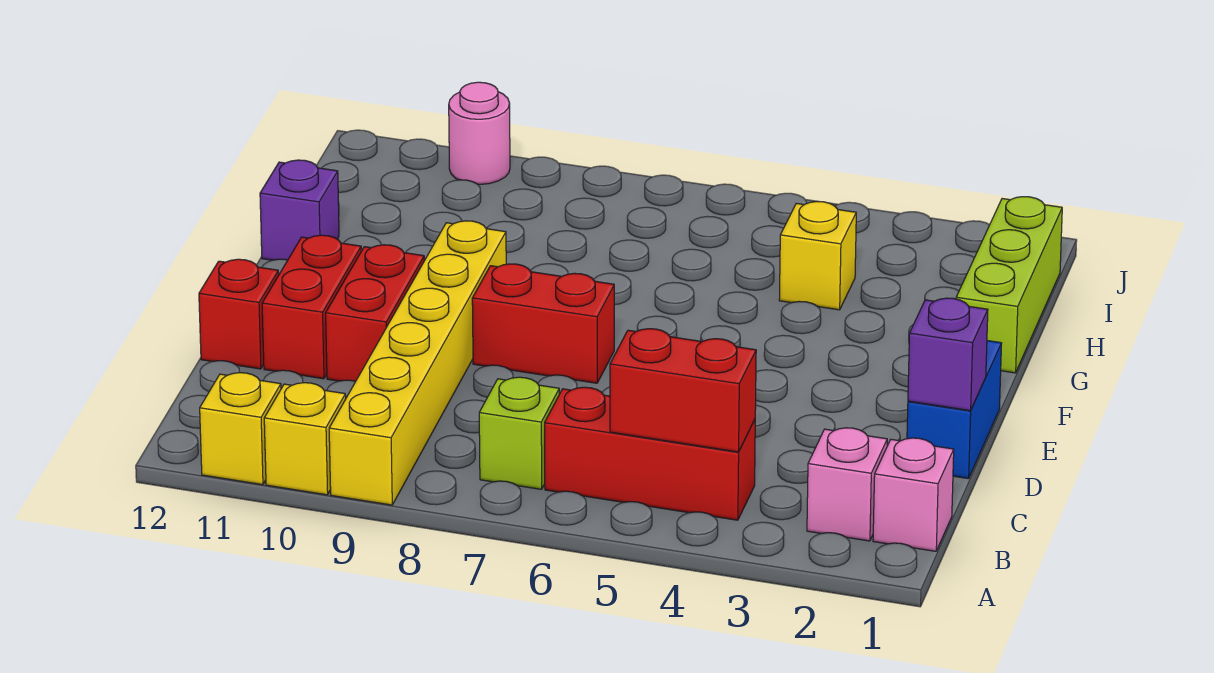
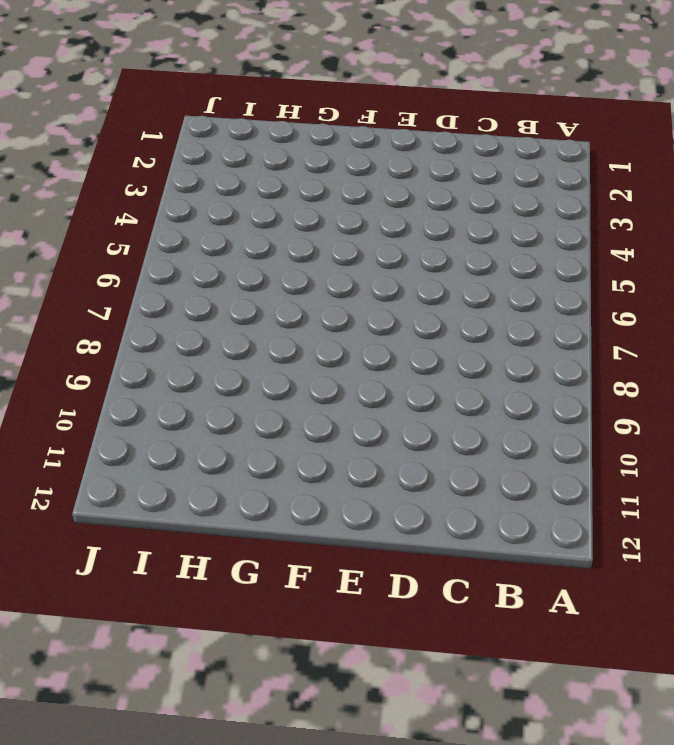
none -> yellow 1x6 brick [329,221,506,505]
none -> yellow 1x1 brick [264,383,346,495]
none -> yellow 1x1 brick [200,373,281,485]

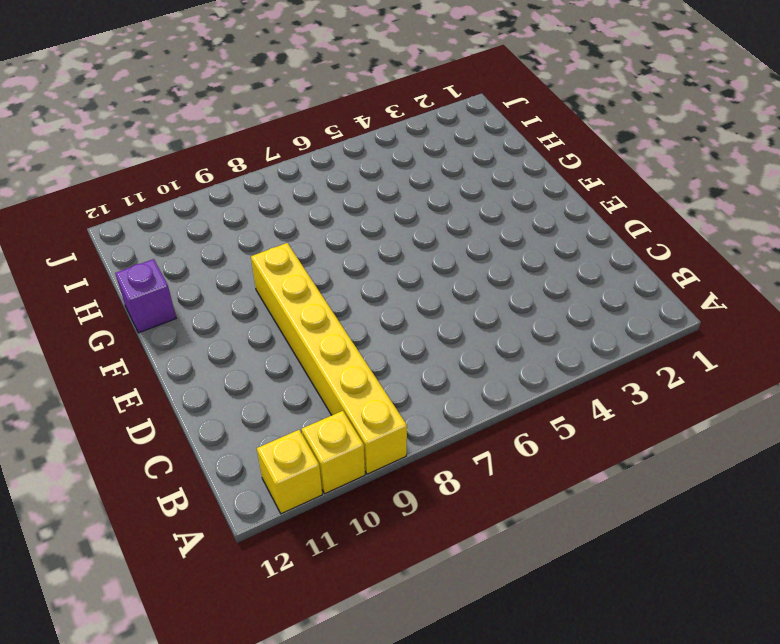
none -> pink 1x1 brick [873,438,954,551]
none -> pink 1x1 brick [807,428,887,541]
none -> red 1x3 brick [545,387,755,520]

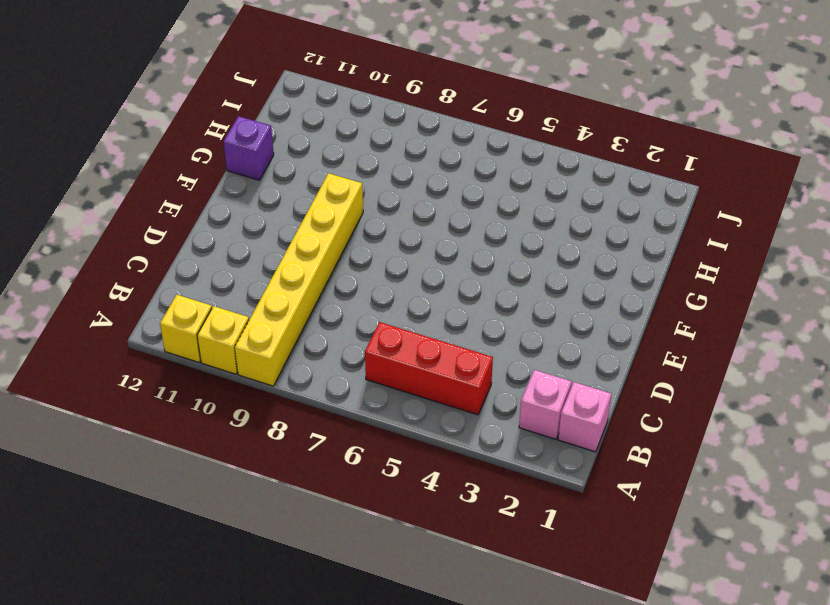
none -> lime 1x1 brick [479,377,559,489]
none -> blue 1x2 brick [907,341,1002,479]
none -> red 1x2 brick [326,245,424,381]

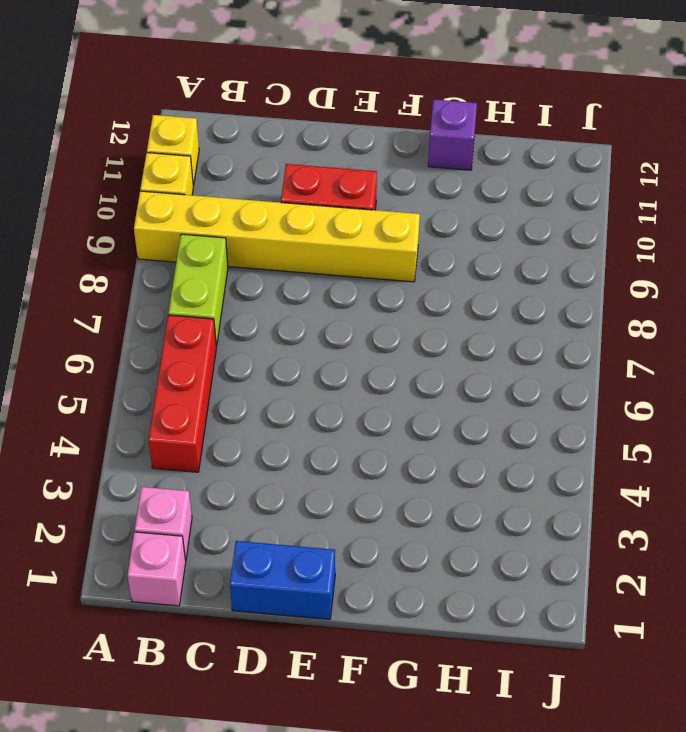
lime 1x2 brick [168,234,228,346] -> lime 1x1 brick [479,377,559,489]
none -> red 1x2 brick [262,235,361,379]
none -> red 1x1 brick [199,259,279,369]
none -> red 1x2 brick [472,264,614,383]

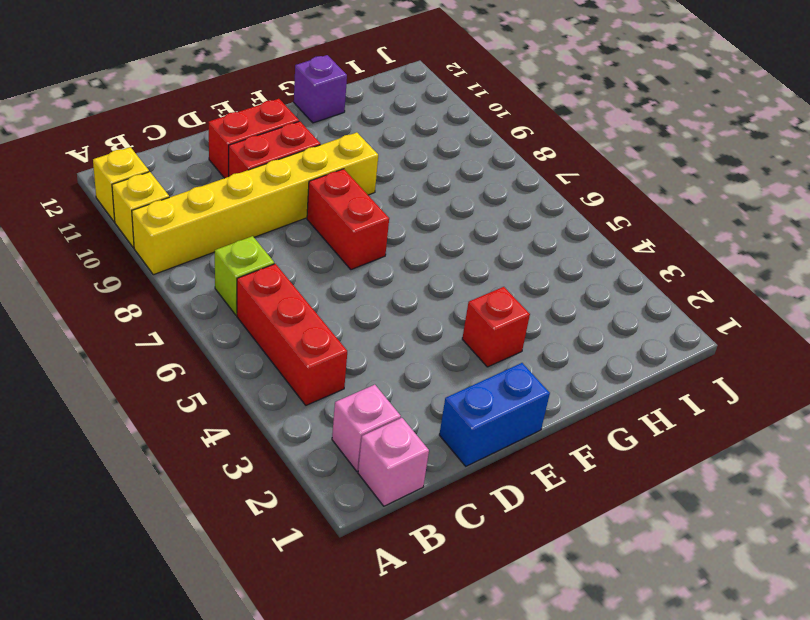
red 1x1 brick [462,287,530,367] -> red 1x1 brick moved to [199,259,279,369]
none -> lime 1x3 brick [956,197,1062,373]
none -> yellow 1x1 brick [779,201,856,310]
none -> pink 1x1 round brick [449,82,510,184]

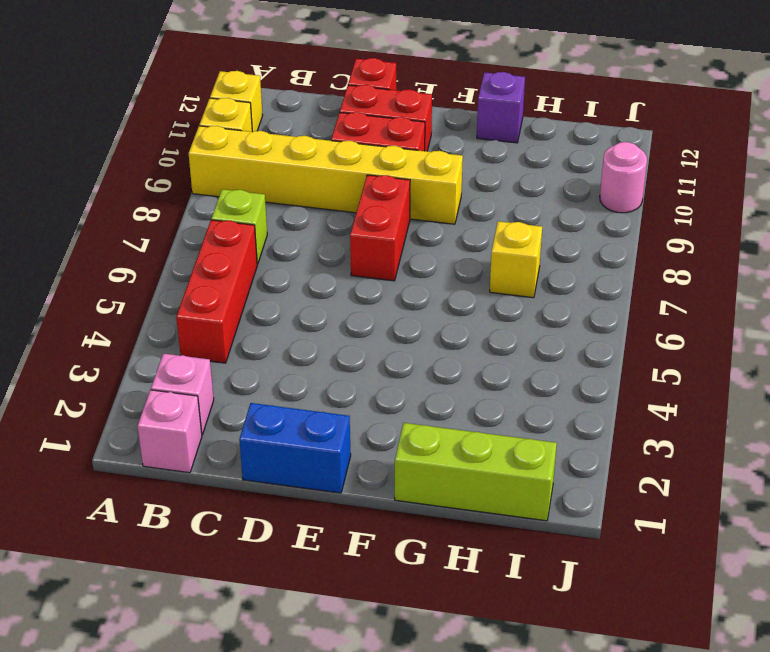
yellow 1x1 brick [490,221,542,298] -> yellow 1x1 brick moved to [779,201,856,310]
none -> red 1x2 brick [610,329,756,452]
none -> purple 1x1 brick [908,298,988,411]

